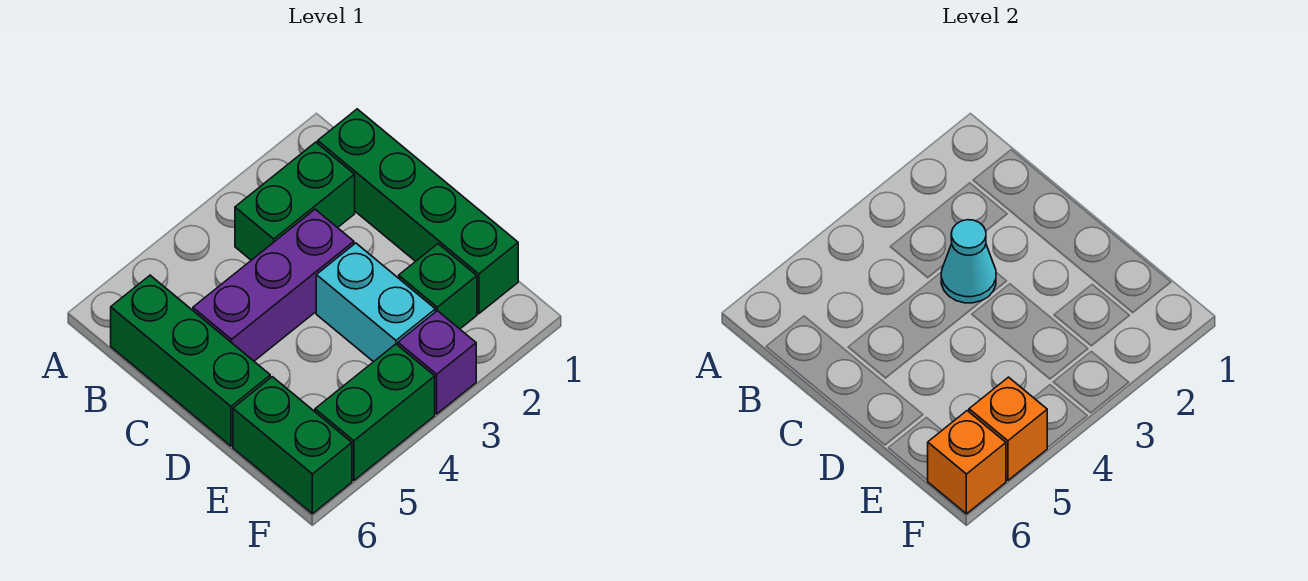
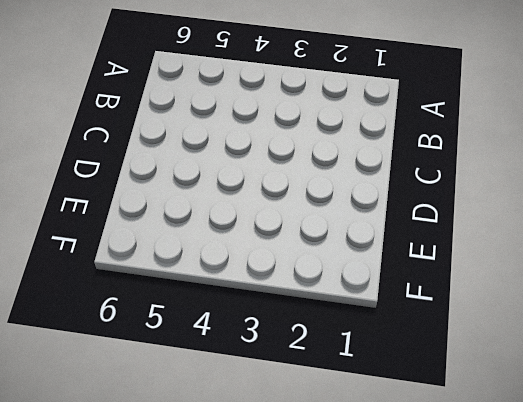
none -> green 1x4 brick [318,109,518,314]
none -> green 1x2 brick [235,142,355,260]
none -> green 1x3 brick [111,275,270,446]

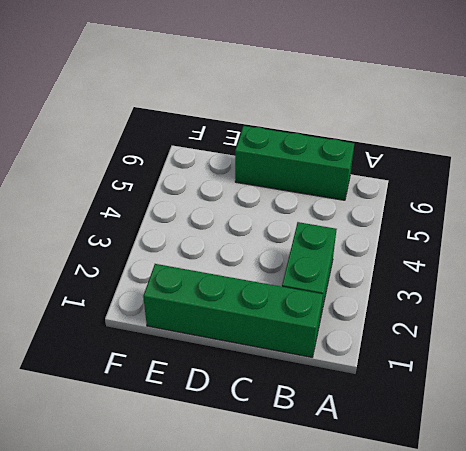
none -> purple 1x3 brick [193,209,354,361]
none -> cyan 1x2 brick [316,243,435,362]
none -> green 1x1 brick [399,244,477,329]

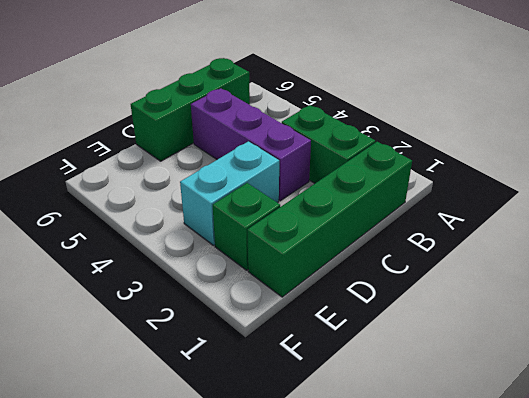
none -> green 1x2 brick [233,377,352,514]
none -> purple 1x1 brick [398,311,476,414]
none -> green 1x2 brick [315,344,435,480]

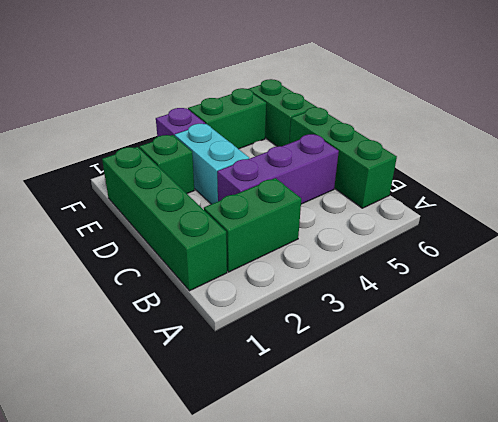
none -> cyan 1x1 cone [941,220,996,303]
none -> orange 1x1 brick [969,377,1047,480]
none -> orange 1x1 brick [927,411,1006,514]

